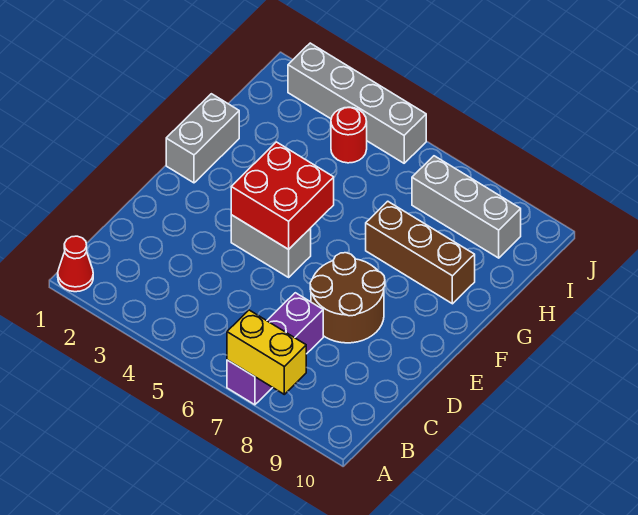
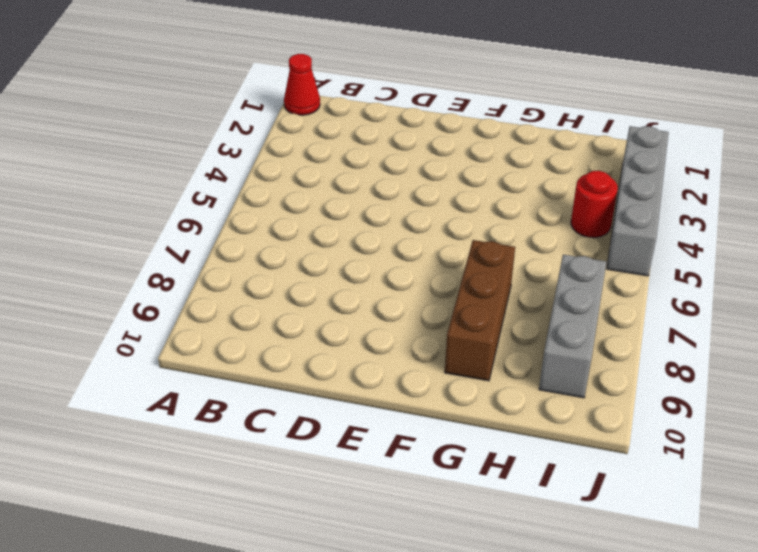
none -> purple 1x3 brick [227,293,323,405]
none -> brown 2x2 round brick [310,253,385,343]

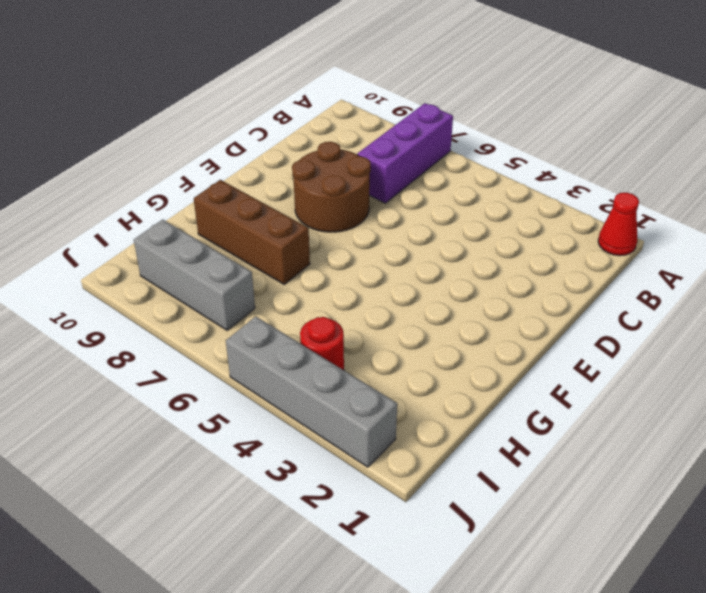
none -> grey 1x2 brick [231,215,311,277]
none -> grey 1x2 brick [166,94,239,183]

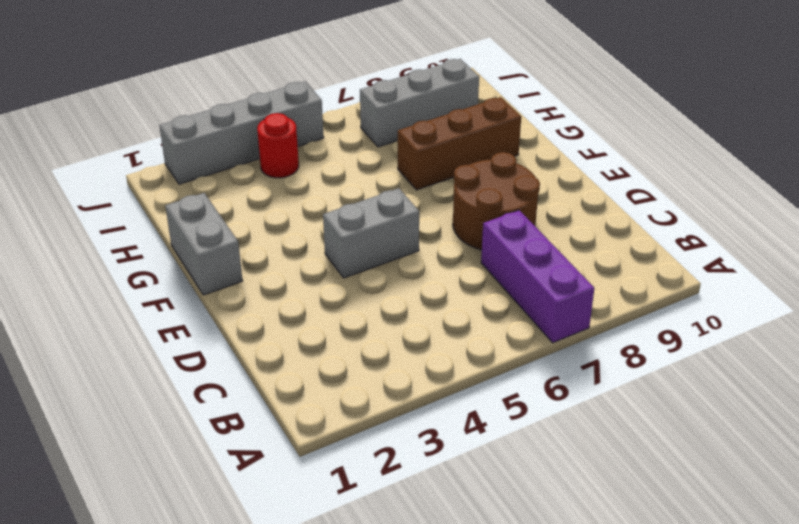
none -> red 1x1 cone [58,236,93,292]
none -> yellow 1x2 brick [227,310,306,394]

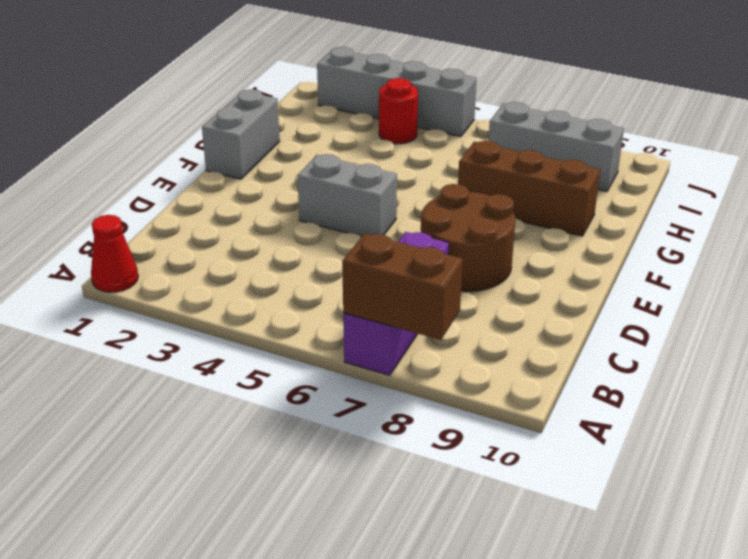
brown 1x2 brick [342,234,463,340] -> yellow 1x2 brick [227,310,306,394]
none -> red 2x2 brick [231,142,334,249]

